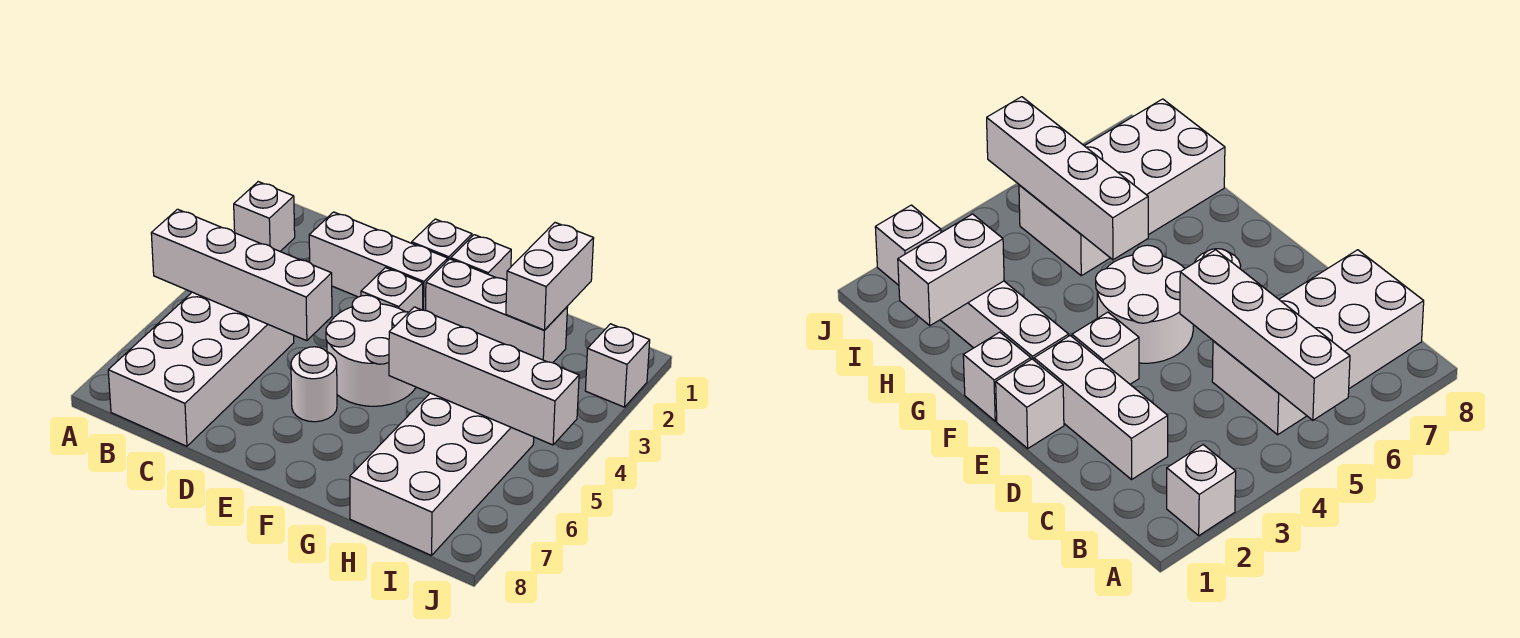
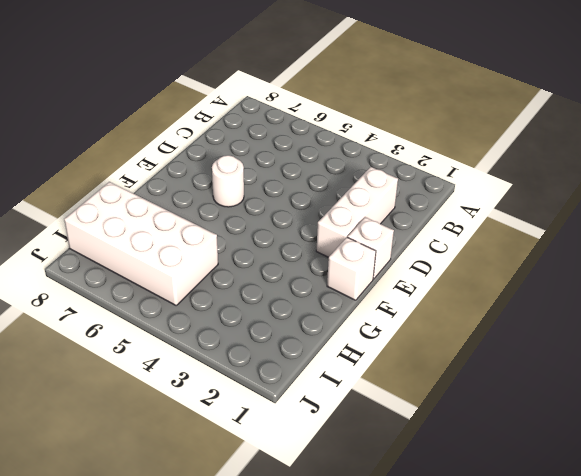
none -> white 1x1 brick [234,182,295,251]
none -> white 2x4 brick [108,292,294,446]
none -> white 1x1 brick [361,268,423,312]

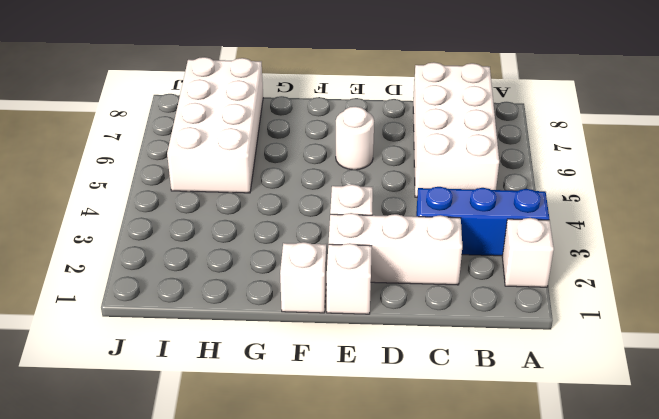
blue 1x3 brick [416,187,549,256] -> none
none -> white 2x2 round brick [326,295,416,406]
none -> white 1x3 brick [426,259,568,363]
none -> white 1x1 brick [585,324,650,407]

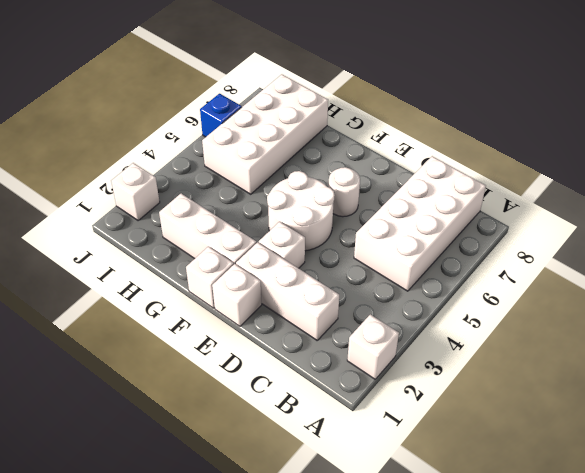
blue 1x1 brick [200,94,242,137] -> none
none -> white 1x4 brick [151,209,332,341]
none -> white 1x4 brick [389,307,579,445]
none -> white 1x2 brick [506,223,594,330]

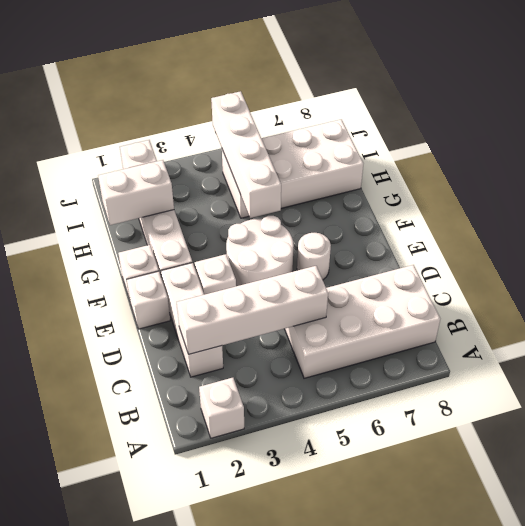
white 1x4 brick [177,266,328,354] -> white 1x4 brick turned to [151,209,332,341]

